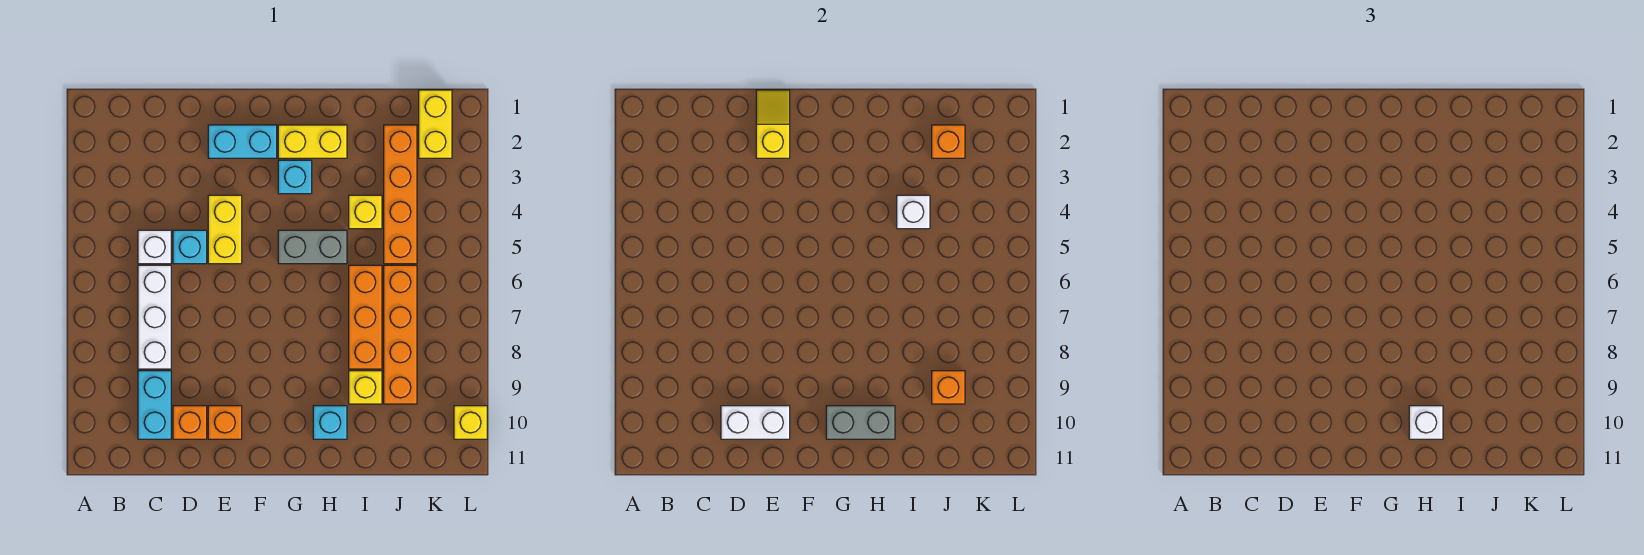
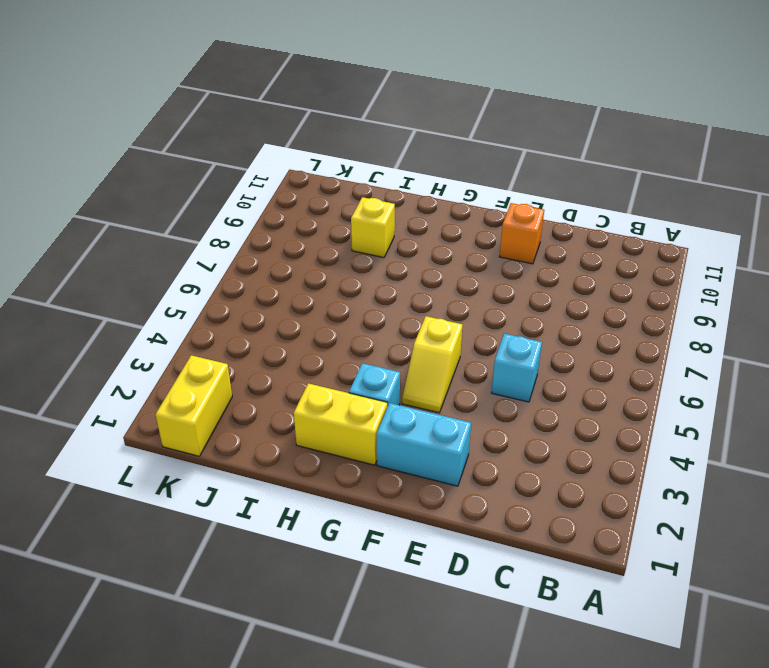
yellow 1x2 slope [402,316,462,413] -> yellow 1x2 slope moved to [756,90,790,158]
none -> white 1x1 brick [138,230,171,264]
none -> white 1x3 brick [138,265,171,369]
none -> cyan 1x2 brick [138,371,171,439]

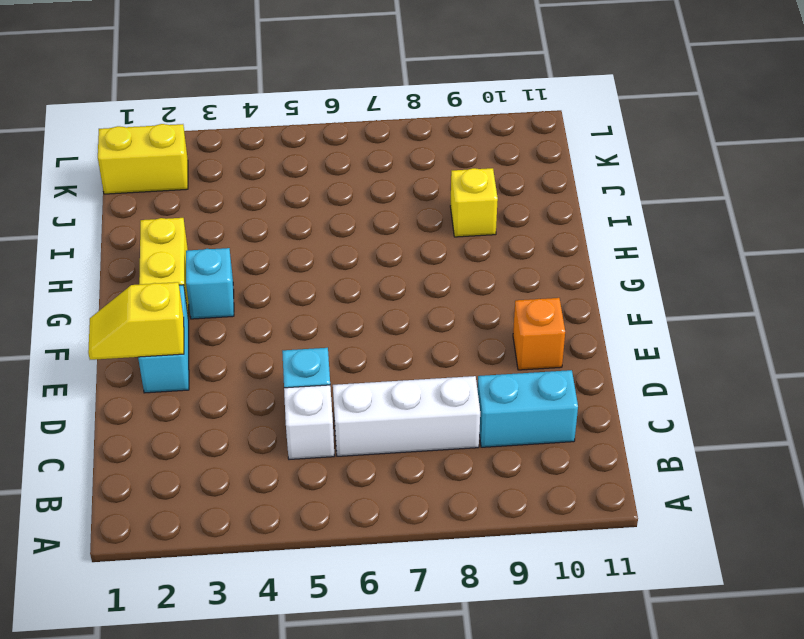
none -> orange 1x1 brick [173,406,207,439]
none -> yellow 1x2 brick [208,195,242,264]
none -> grey 1x2 brick [278,230,347,264]

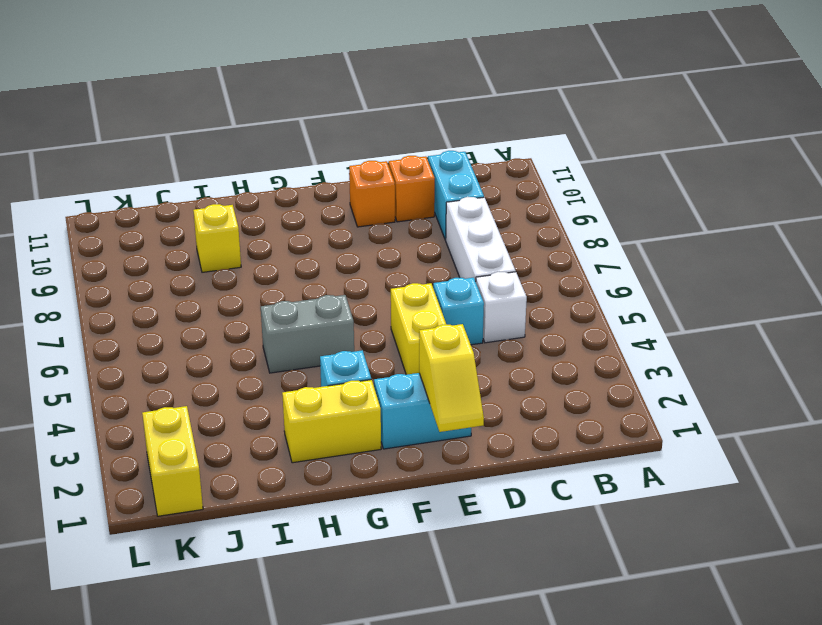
none -> cyan 1x1 brick [313,406,347,439]
none -> yellow 1x1 brick [349,195,382,229]
none -> orange 1x3 brick [349,265,382,369]

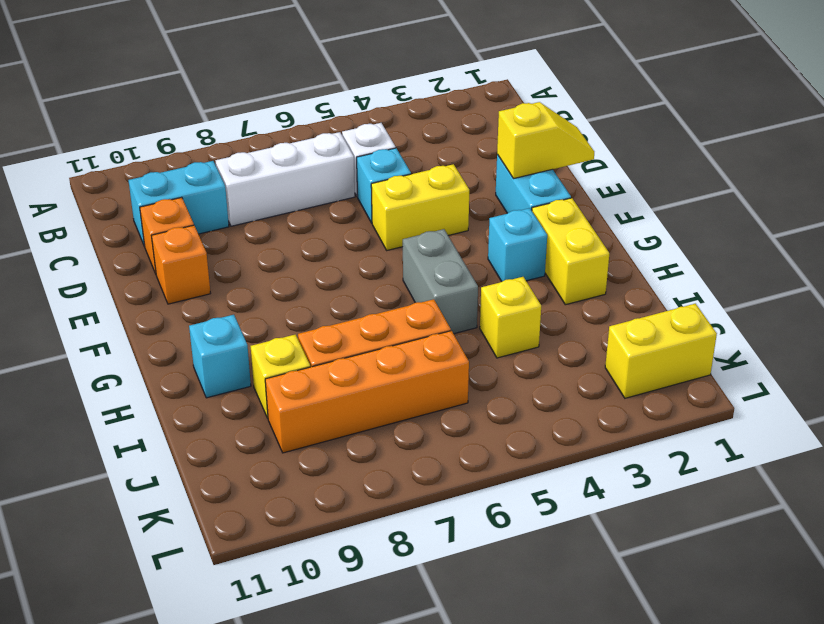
none -> orange 1x4 brick [384,125,417,264]
none -> yellow 1x1 brick [454,406,487,439]
none -> white 1x2 brick [721,406,790,439]

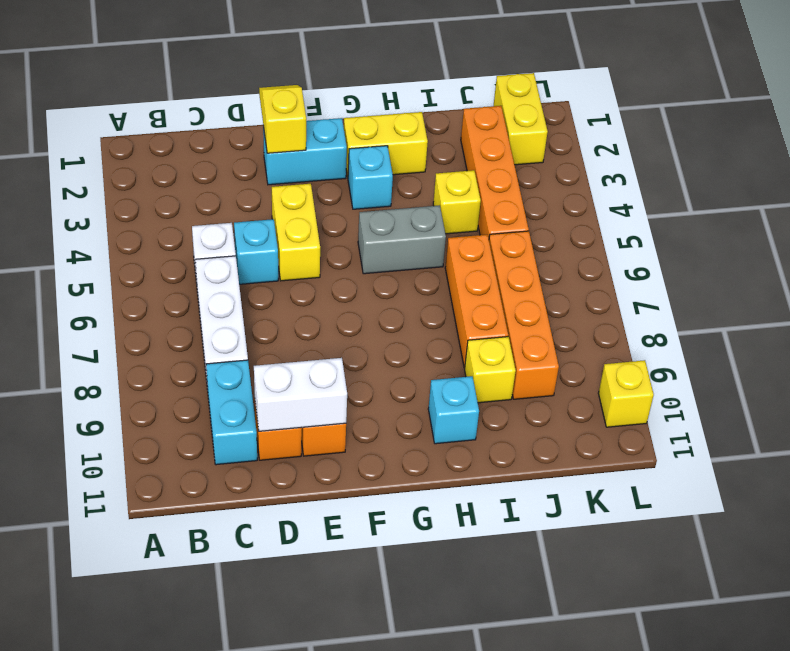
none -> grey 1x2 brick [826,406,895,439]
none -> white 1x1 brick [897,195,930,229]
none -> orange 1x1 brick [932,125,965,158]

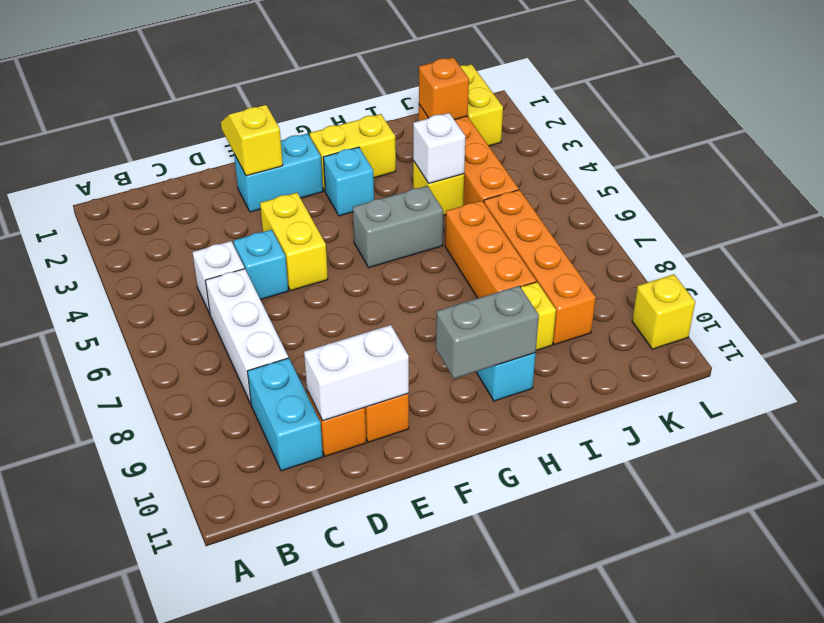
none -> orange 1x1 brick [932,371,965,404]
none -> white 1x1 brick [1409,406,1443,439]

